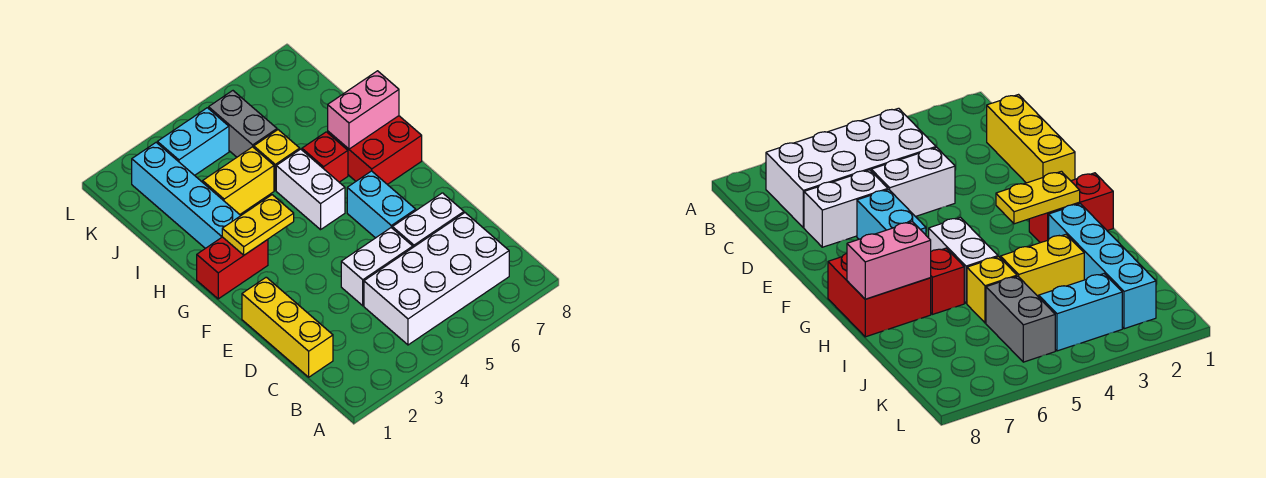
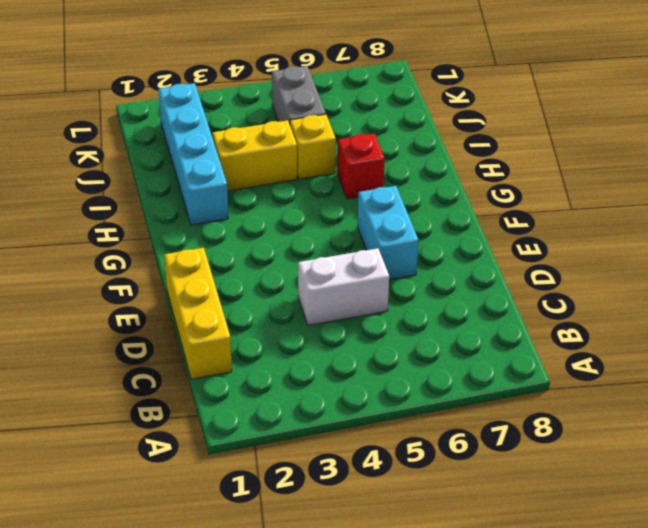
none -> white 2x4 brick [364,213,509,345]
none -> white 1x2 brick [392,193,464,247]
none -> red 1x2 brick [197,237,268,299]

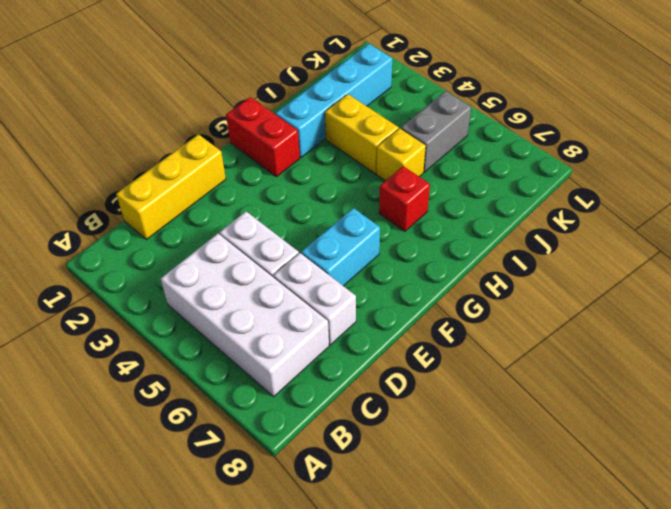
none -> white 1x2 brick [276,149,345,230]
none -> red 2x2 brick [328,116,422,185]
none -> cyan 1x2 brick [157,108,229,175]

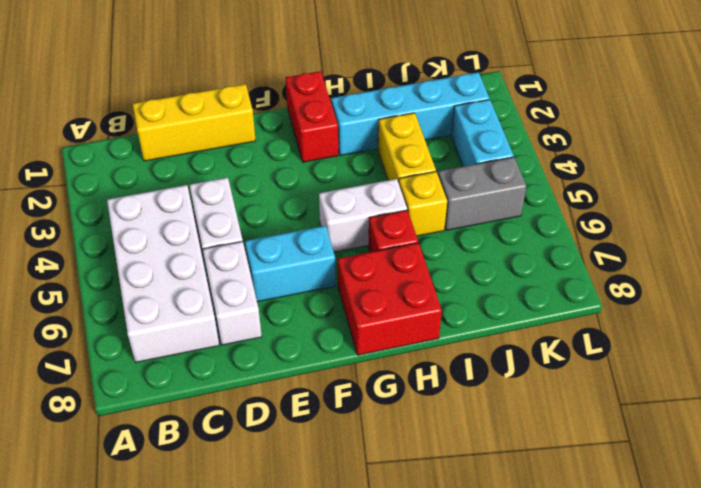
none -> yellow 1x2 plate [222,195,294,255]
none -> pink 1x2 brick [328,71,399,149]

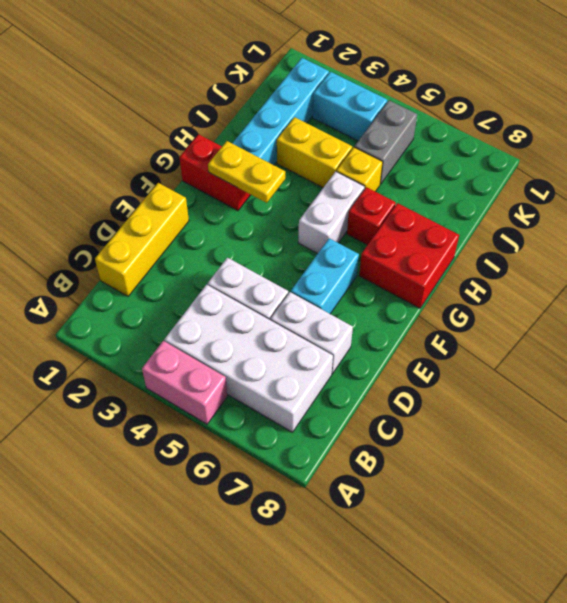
pink 1x2 brick [142,341,227,424] -> pink 1x2 brick moved to [328,71,399,149]

